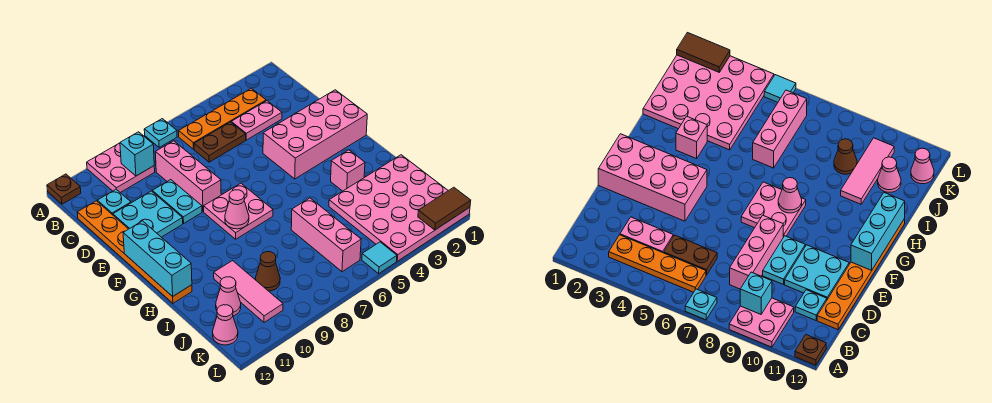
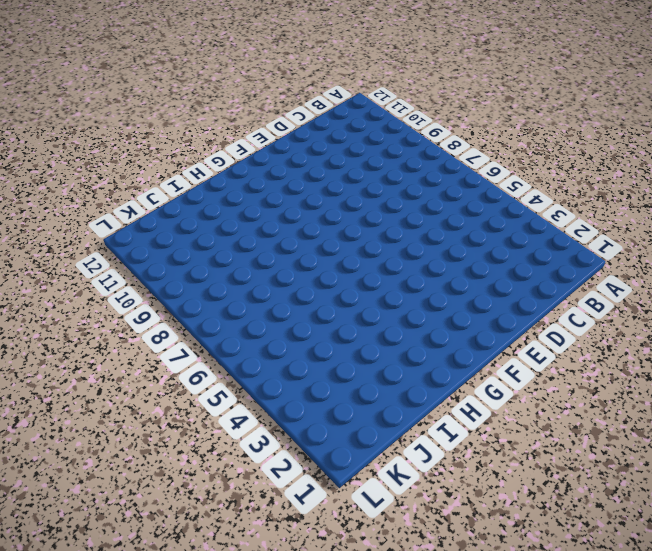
none -> cyan 1x1 plate [144,119,177,147]
none -> pink 2x2 plate [87,143,155,193]
none -> brown 1x1 plate [47,174,81,204]

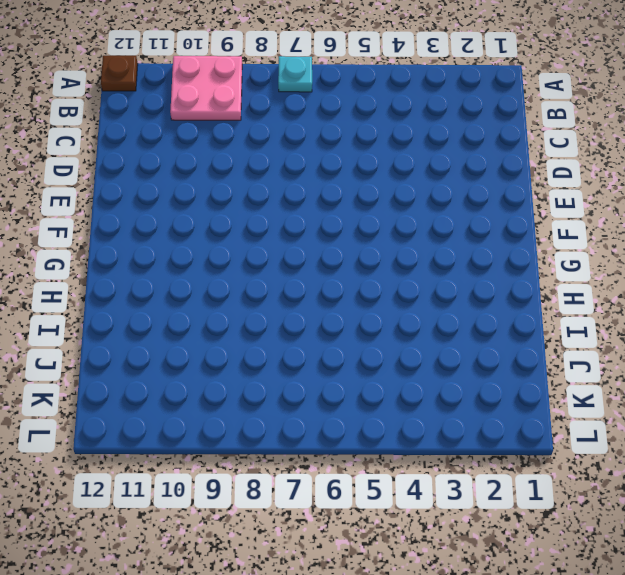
none -> orange 1x4 plate [179,88,266,149]
none -> pink 1x2 plate [231,101,282,140]
none -> brown 1x2 plate [194,122,246,162]

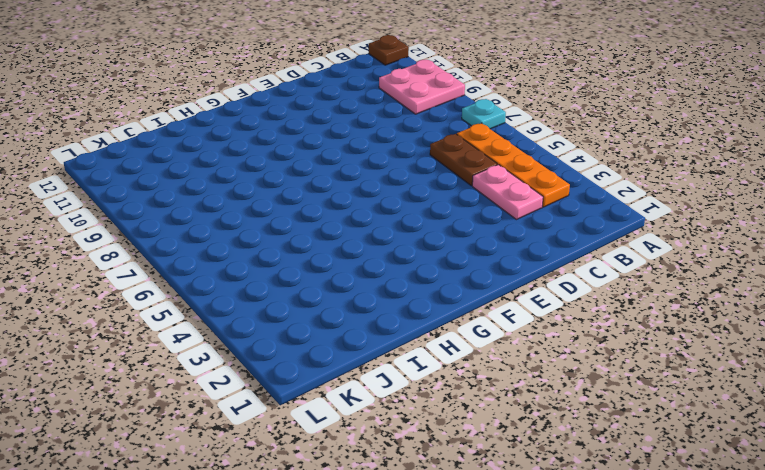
none -> pink 1x3 brick [155,141,221,212]
none -> cyan 1x1 plate [97,189,131,215]
none -> orange 1x6 plate [77,201,192,303]

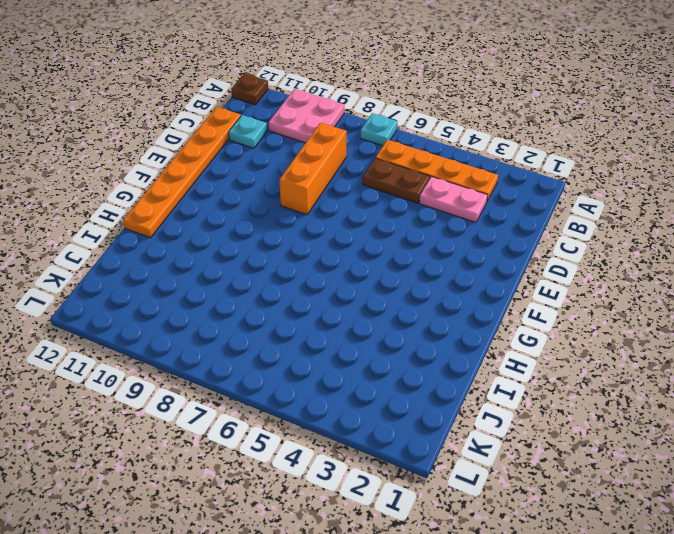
orange 1x3 brick [279,123,347,215] -> pink 1x3 brick [155,141,221,212]
none -> cyan 1x2 plate [152,180,202,223]
none -> cyan 2x2 plate [113,191,183,237]
none -> pink 2x4 brick [263,90,367,179]

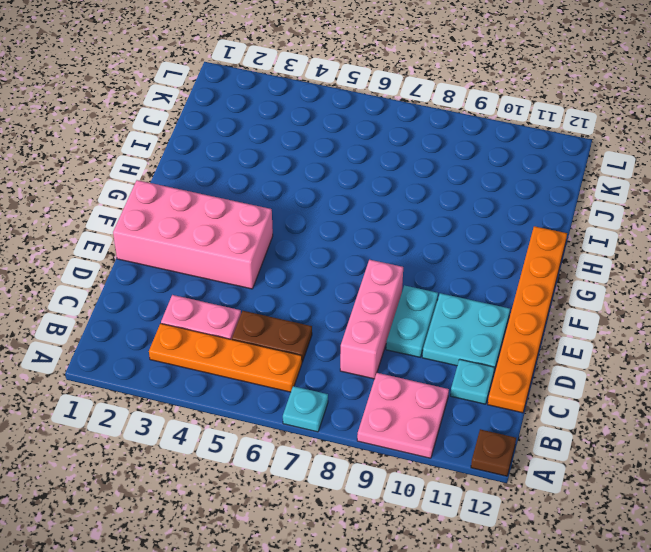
none -> pink 2x2 plate [204,183,273,239]
none -> pink 1x1 brick [331,150,365,191]
none -> pink 4x4 plate [329,155,470,261]

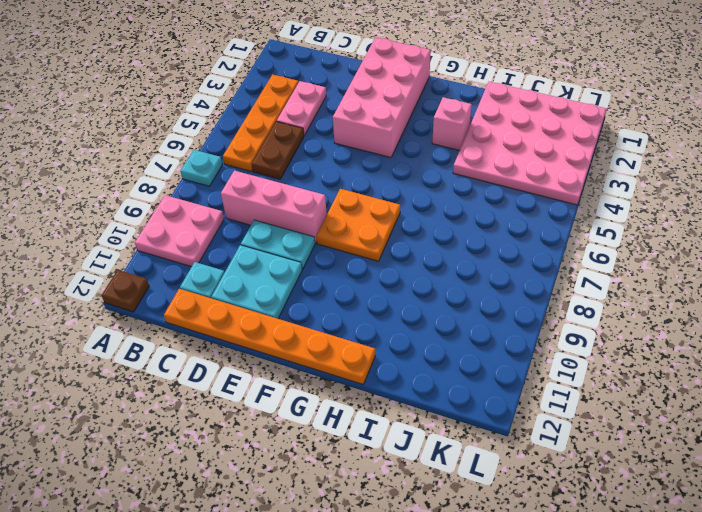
orange 2x2 plate [316,189,400,261] -> pink 2x2 plate [204,183,273,239]
none -> pink 1x3 brick [291,198,361,272]
none -> pink 1x3 tile [214,261,283,322]
none -> brown 1x1 cone [256,252,280,291]

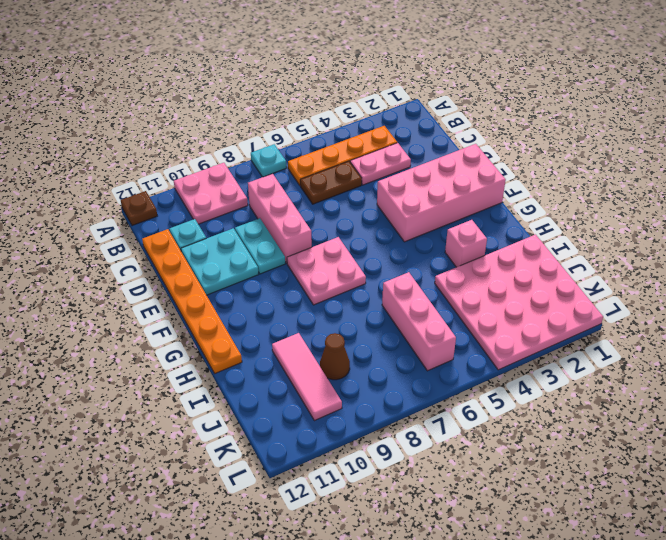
none -> pink 1x1 cone [216,277,241,316]
none -> pink 1x1 cone [213,305,238,345]
none -> cyan 1x1 tile [362,242,397,274]

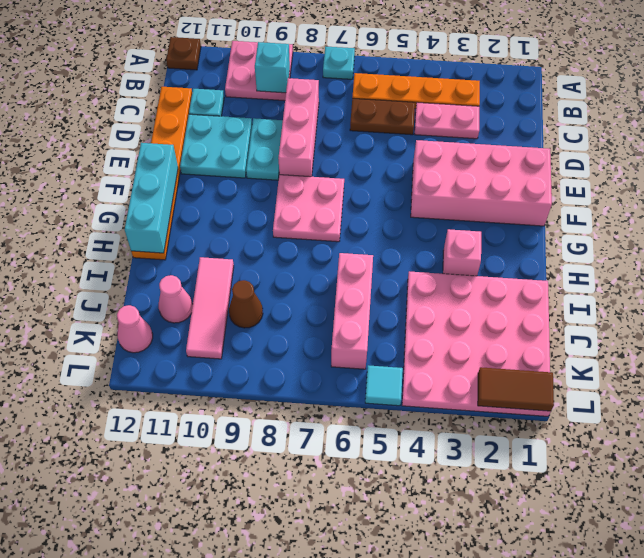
none -> pink 1x1 cone [225,190,249,229]

